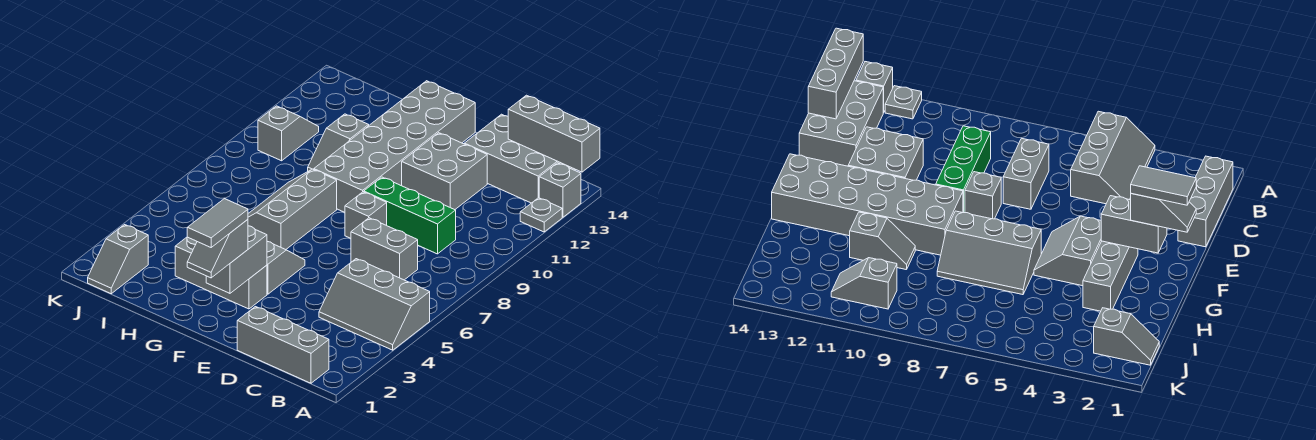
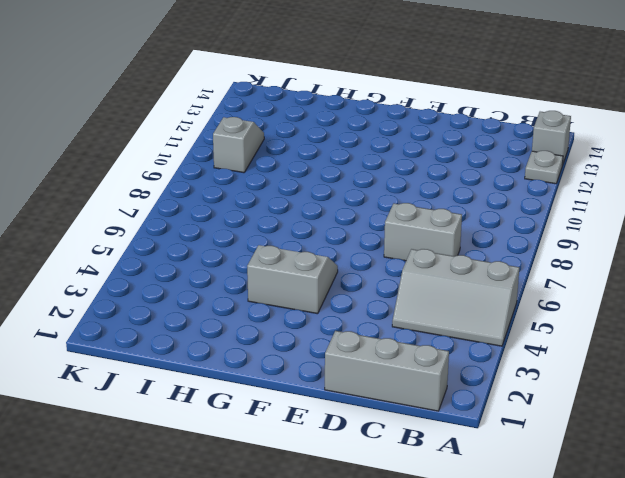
none -> grey 2x3 brick [464,114,575,203]
none -> green 1x3 brick [364,177,456,254]
none -> grey 2x2 brick [402,133,487,210]

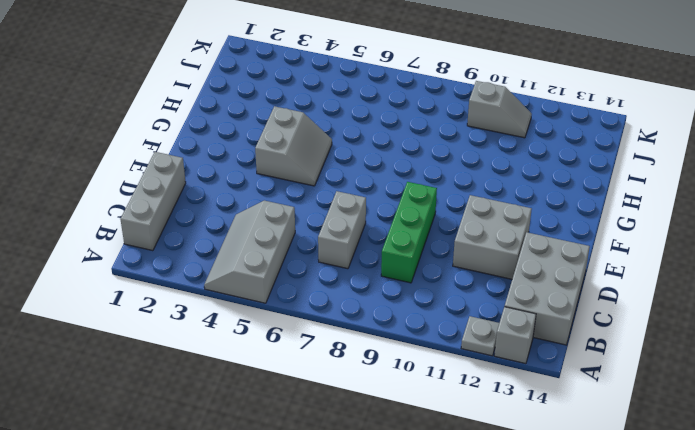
none -> grey 1x1 brick [345,192,387,238]
none -> grey 1x3 brick [175,237,267,309]
none -> grey 2x6 brick [314,81,475,212]

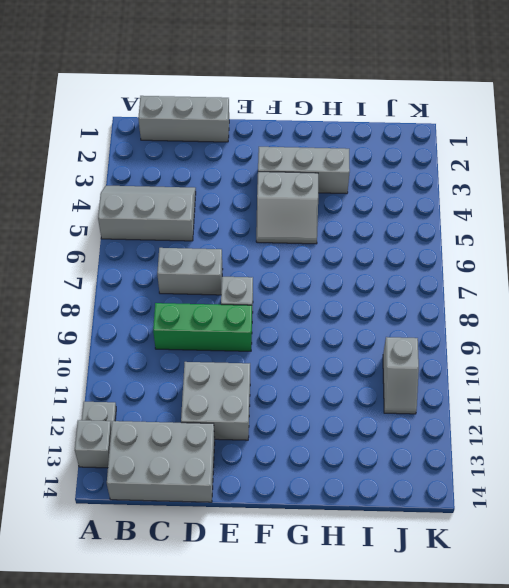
none -> grey 2x6 brick [314,81,475,212]
none -> grey 2x3 slope [248,169,337,250]
none -> grey 1x2 slope [308,114,369,171]

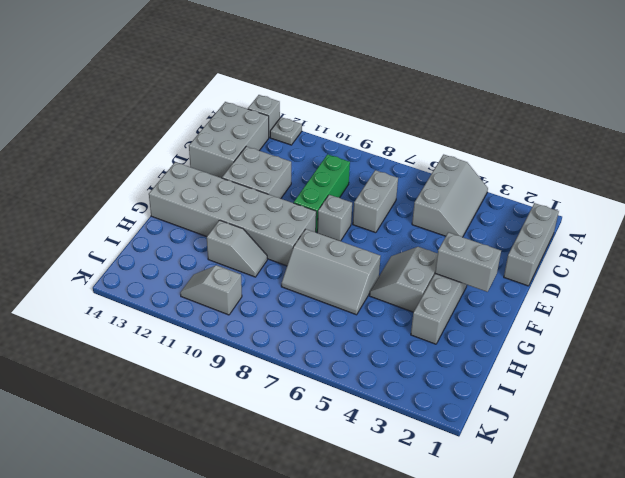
none -> grey 1x2 slope [88,225,148,294]
none -> grey 1x3 brick [508,95,600,172]
none -> grey 1x2 slope [187,220,248,278]

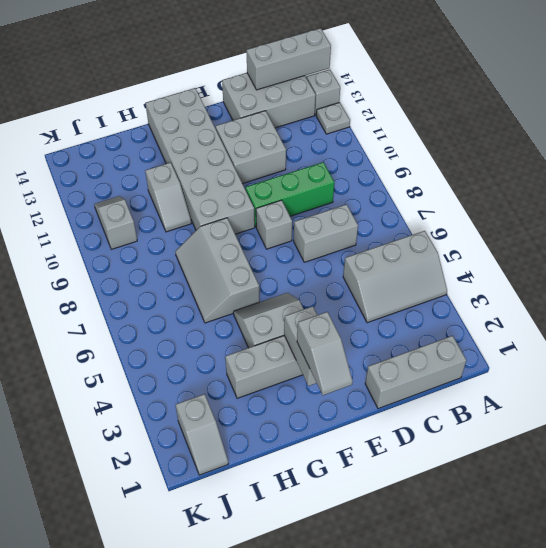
none -> grey 1x2 tile [187,199,248,247]

